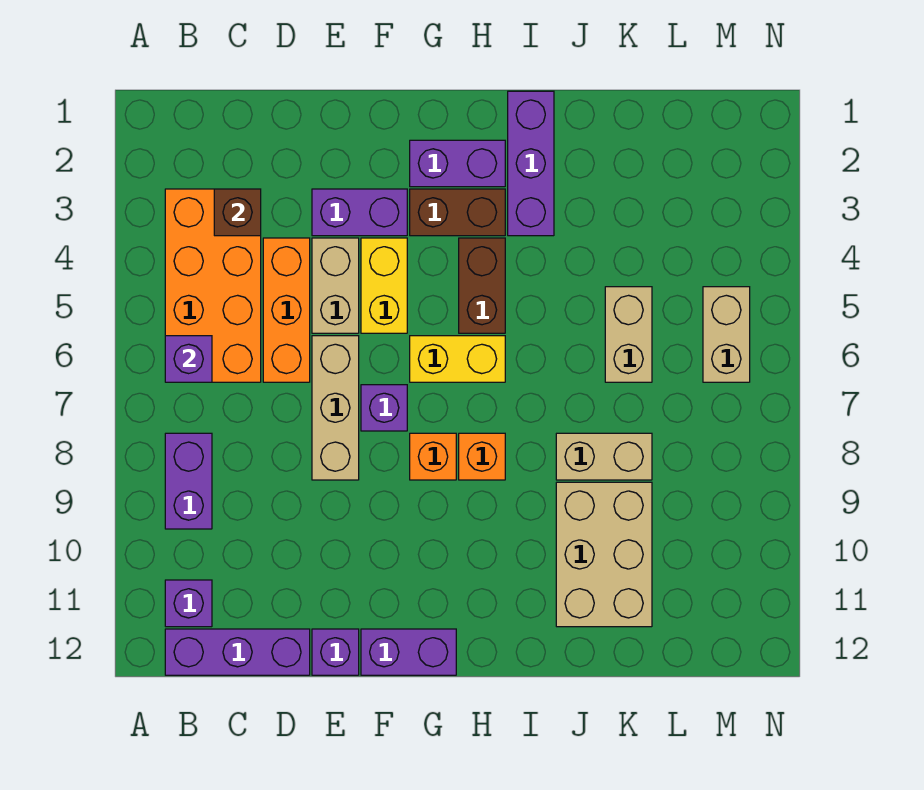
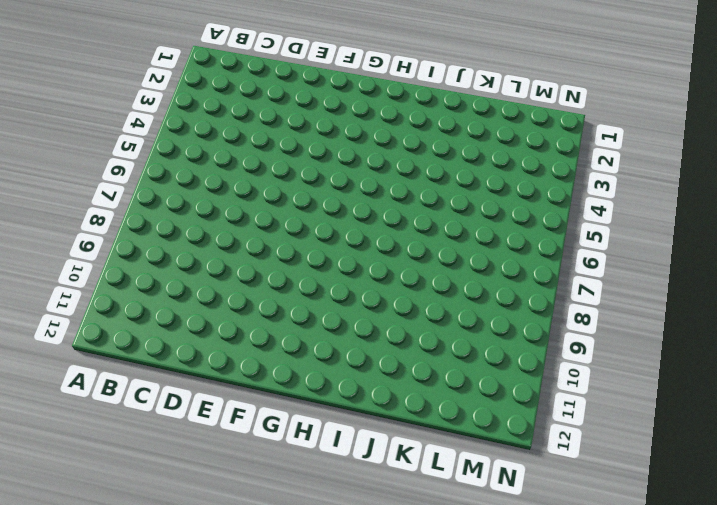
none -> orange 2x4 brick [165,189,261,382]
none -> purple 1x2 brick [165,433,212,529]
none -> purple 1x1 brick [165,580,212,627]

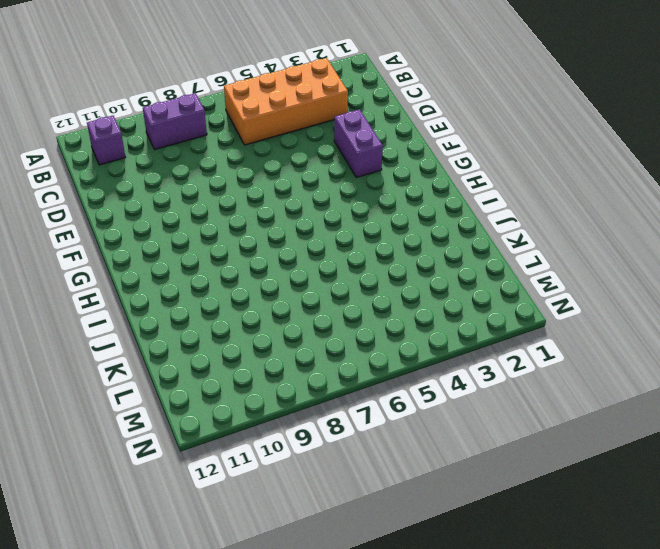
none -> purple 1x3 brick [165,629,310,675]
none -> orange 1x3 brick [263,238,310,382]
none -> tan 1x2 brick [312,238,359,333]

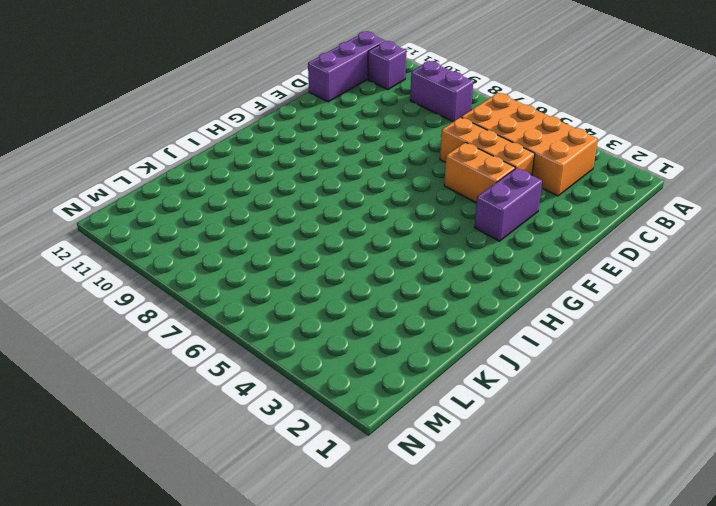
orange 1x2 brick [444,142,515,203] -> tan 1x2 brick [312,238,359,333]
none -> tan 1x3 brick [312,336,359,480]
none -> purple 1x1 brick [312,629,359,675]
none -> yellow 1x2 brick [361,238,407,333]

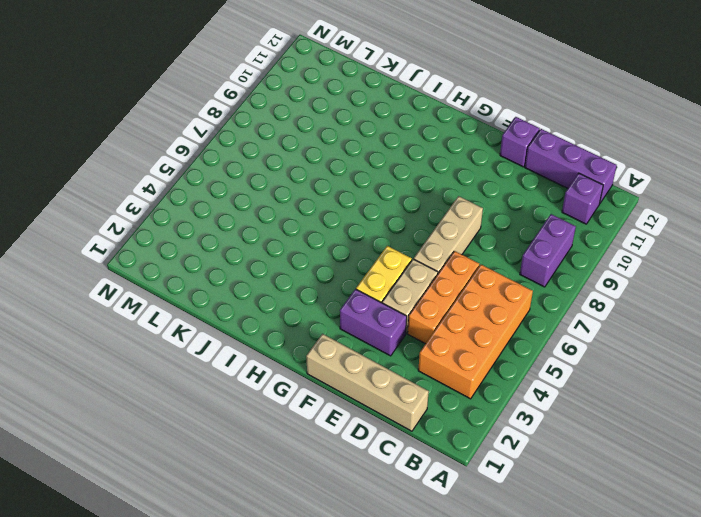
tan 1x4 brick [306,334,429,431] -> none
none -> purple 1x1 brick [361,385,407,431]
none -> purple 1x2 brick [361,629,456,675]
none -> purple 1x2 brick [410,140,505,187]

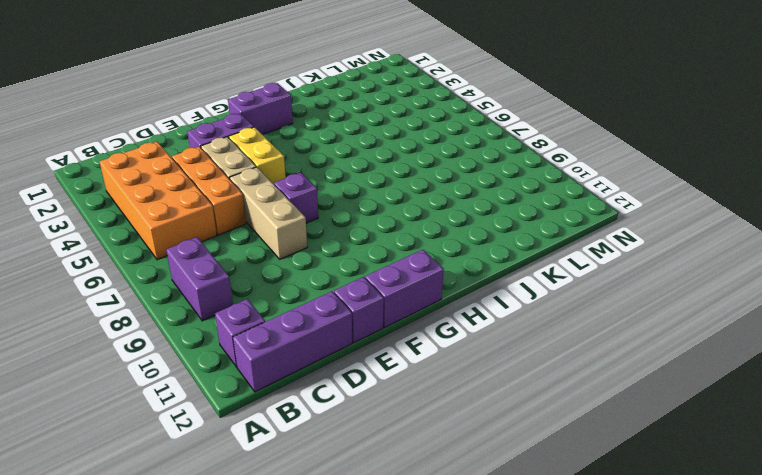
none -> brown 1x2 brick [410,189,505,236]
none -> yellow 1x2 brick [410,336,505,382]
none -> orange 1x1 brick [410,433,456,480]

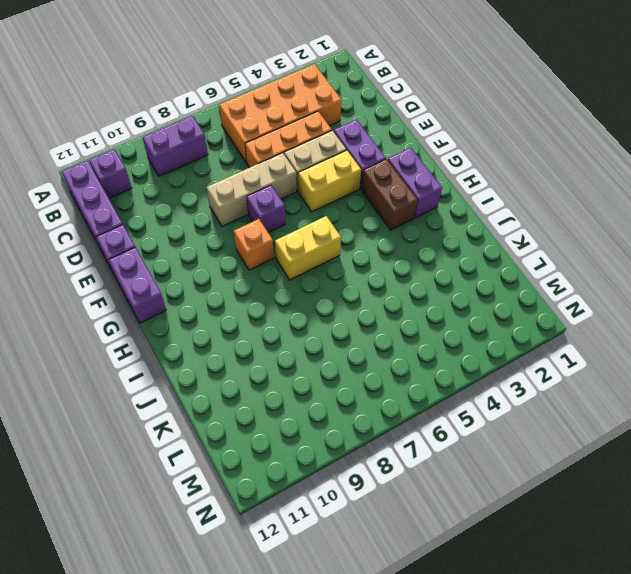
yellow 1x2 brick [275,216,341,280] -> yellow 1x2 brick turned to [410,336,505,382]
none -> brown 1x2 brick [459,238,505,333]
none -> orange 1x1 brick [459,433,505,480]
none -> purple 1x3 brick [508,91,554,236]

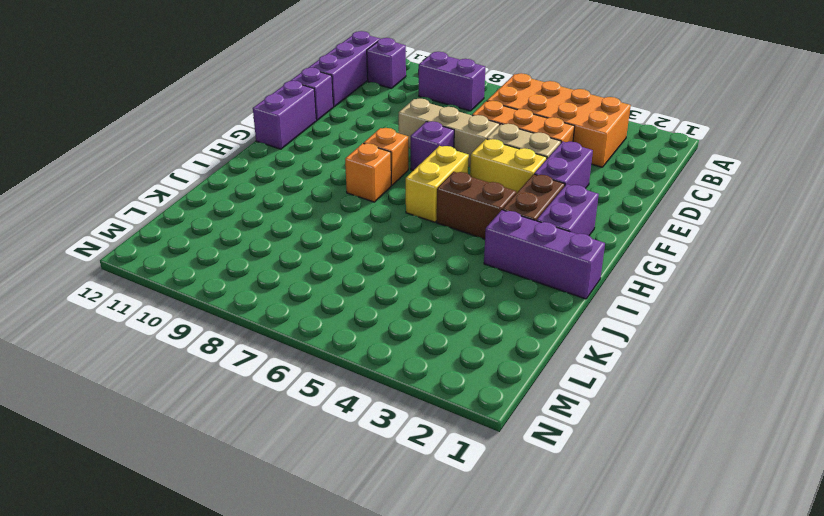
none -> tan 1x2 brick [556,433,652,480]
none -> tan 2x3 brick [556,482,652,627]
none -> tan 1x2 brick [605,287,652,382]

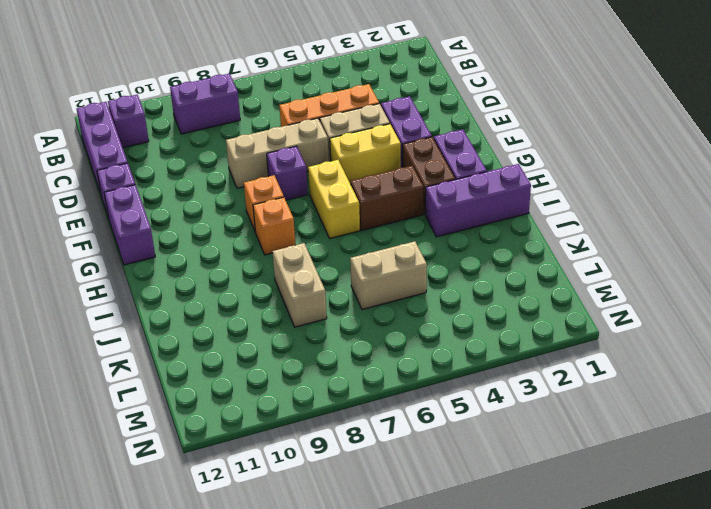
none -> orange 2x4 brick [165,189,261,382]
none -> tan 2x3 brick [556,482,652,627]
none -> tan 1x2 brick [703,287,750,382]

